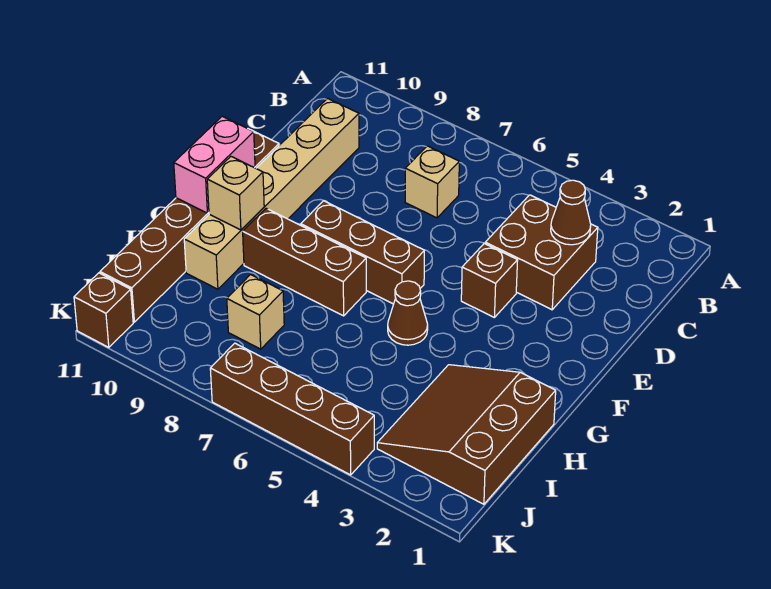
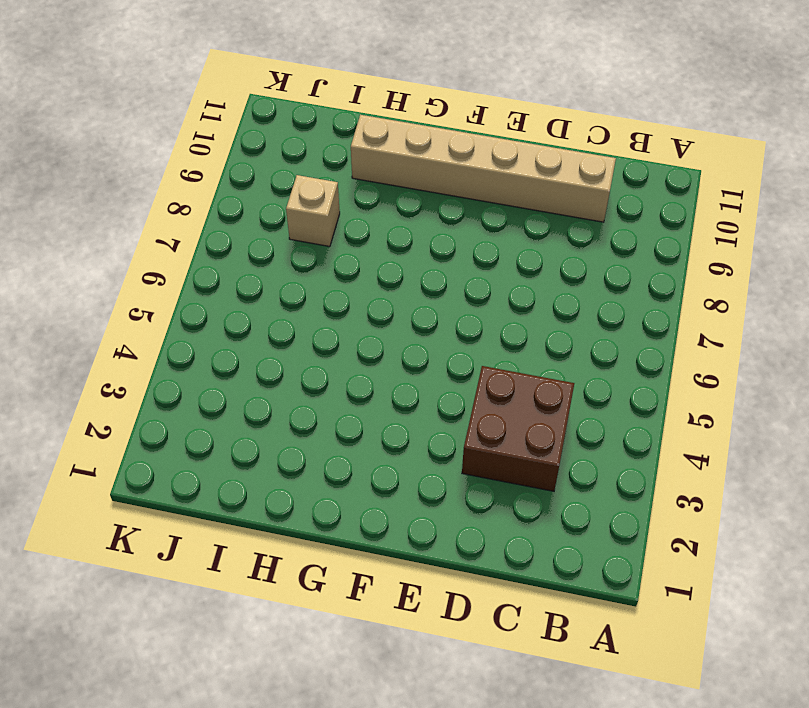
none -> tan 1x1 brick [405,146,459,218]
none -> brown 1x1 brick [461,243,518,317]
none -> brown 1x6 brick [100,130,279,322]

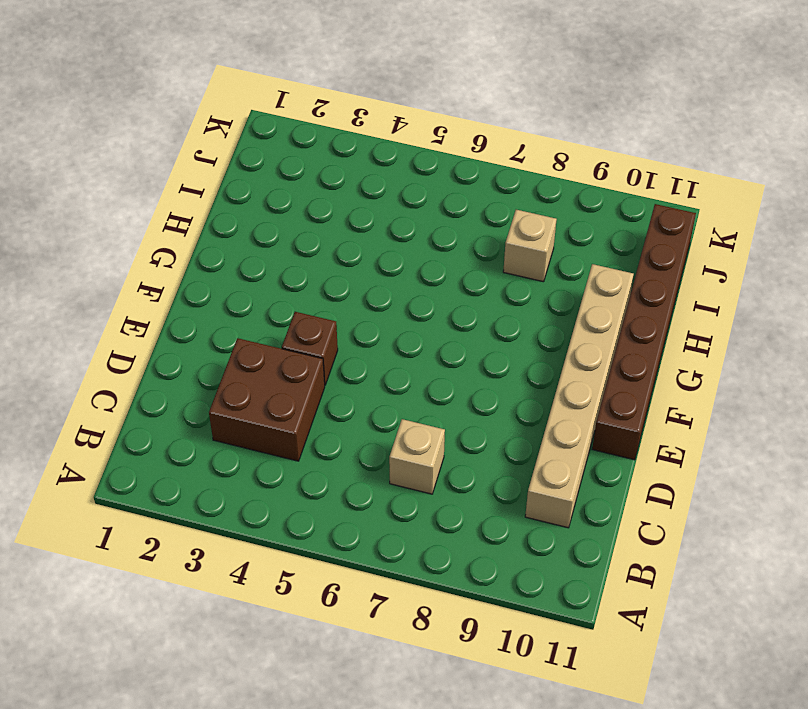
none -> brown 1x3 brick [301,201,424,304]
none -> brown 1x1 cone [388,281,428,345]
none -> brown 1x3 brick [243,208,366,316]

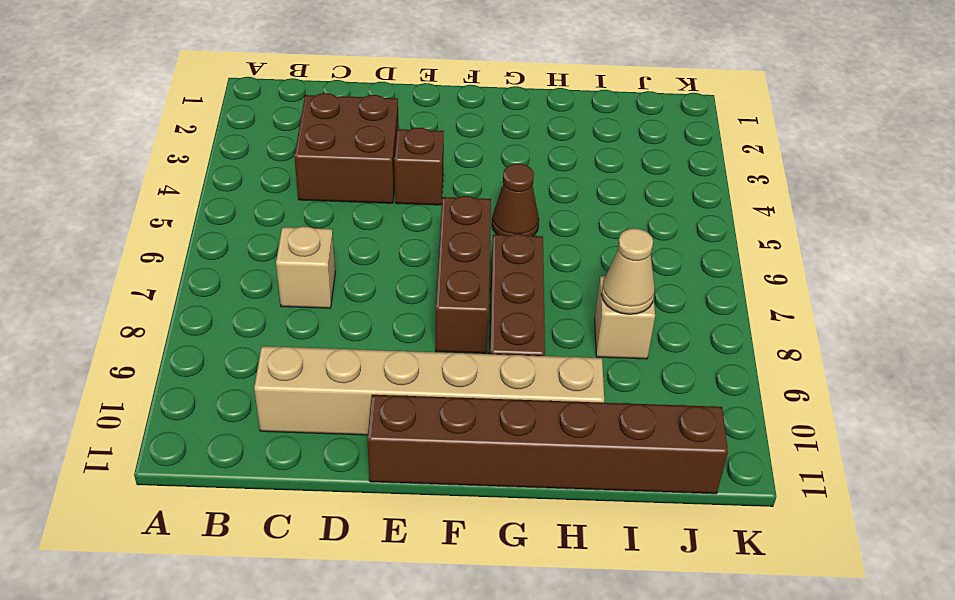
tan 1x1 cone [601,228,655,314] -> none
none -> brown 3x3 slope [377,365,556,504]
none -> brown 1x4 brick [210,343,374,475]
none -> brown 1x1 brick [74,273,133,347]

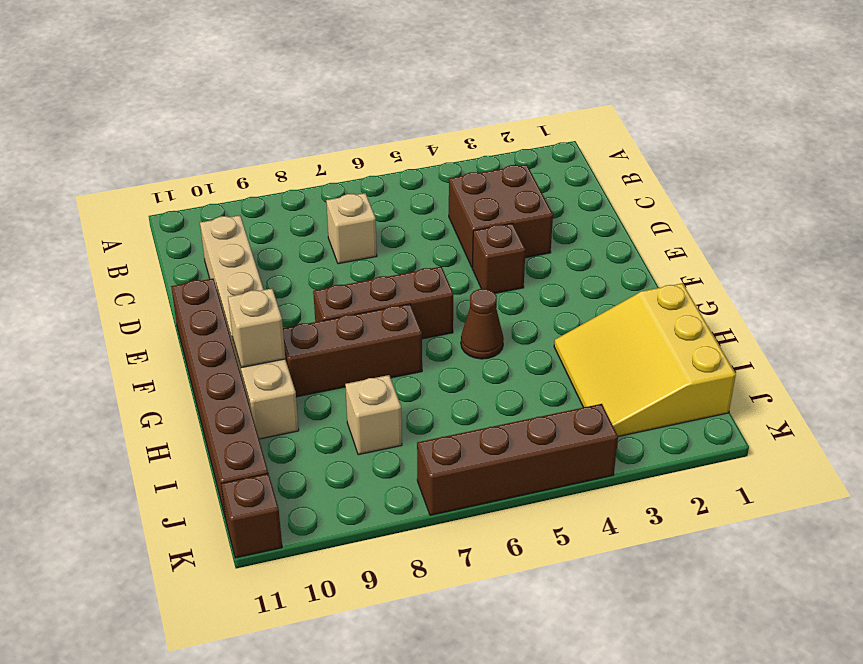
yellow 3x3 slope [554,283,736,437] -> brown 3x3 slope [377,365,556,504]
none -> brown 1x1 cone [551,180,591,245]
none -> pink 1x2 brick [174,116,255,213]

